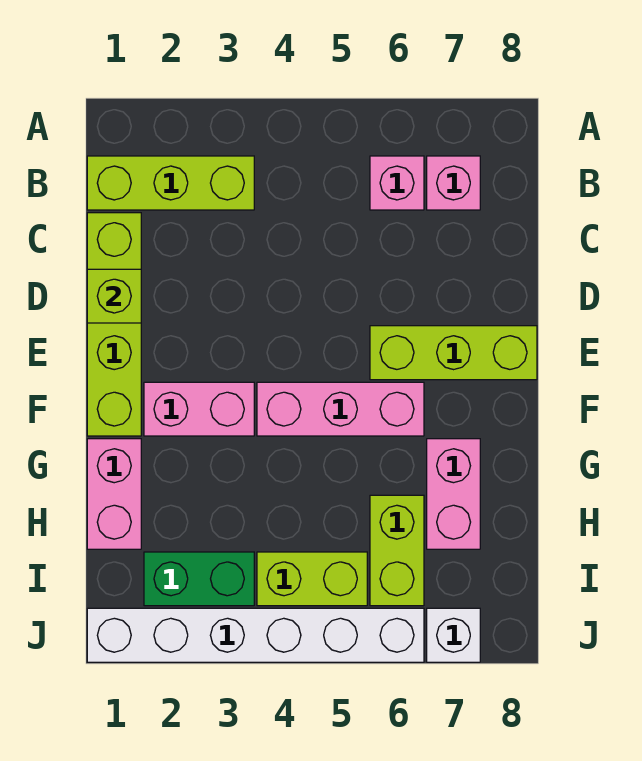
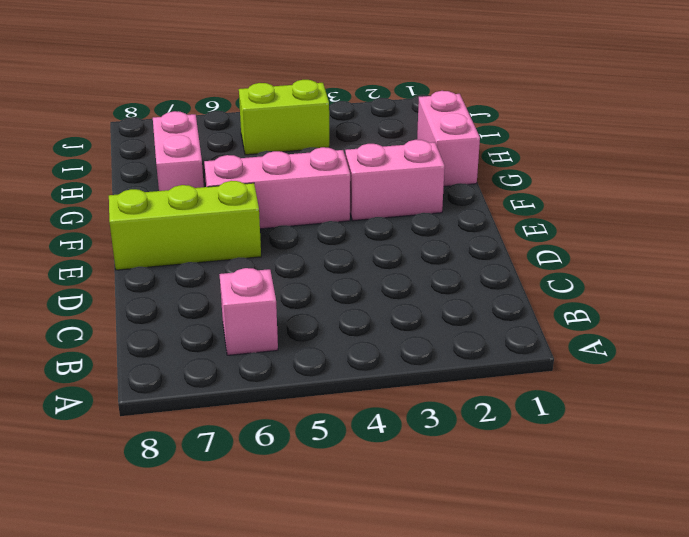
none -> lime 1x3 brick [87,156,254,210]
none -> pink 1x1 brick [427,156,480,210]
none -> lime 1x4 brick [87,213,141,436]

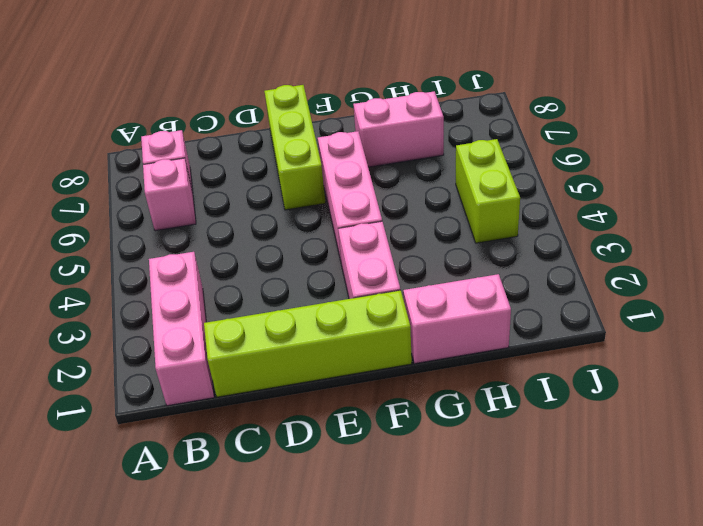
pink 1x3 brick [149,252,214,406] -> lime 1x3 brick [87,156,254,210]
none -> lime 1x2 brick [370,495,424,606]
none -> green 1x2 brick [144,552,254,606]
none -> white 1x6 brick [87,608,424,662]

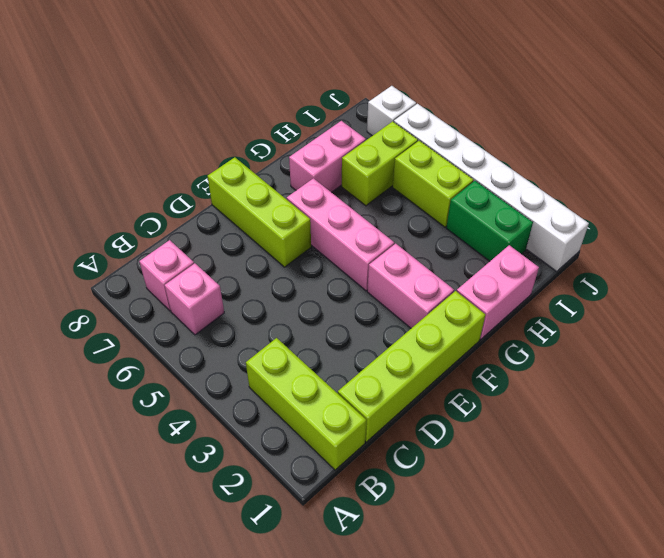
none -> lime 1x1 brick [87,269,141,323]

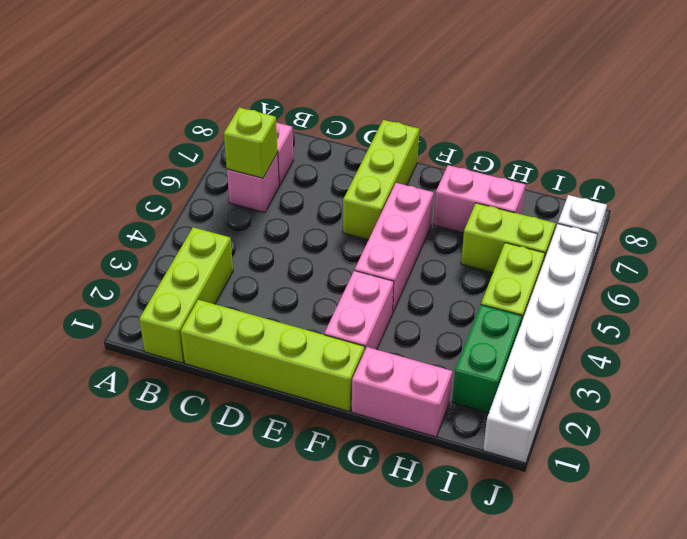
lime 1x1 brick [224,108,278,178] -> lime 1x1 brick moved to [87,269,141,323]

